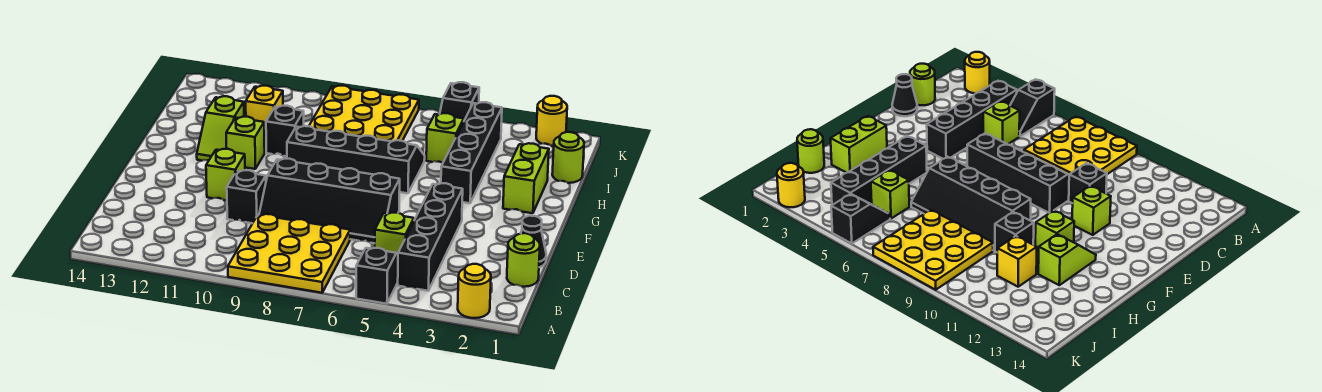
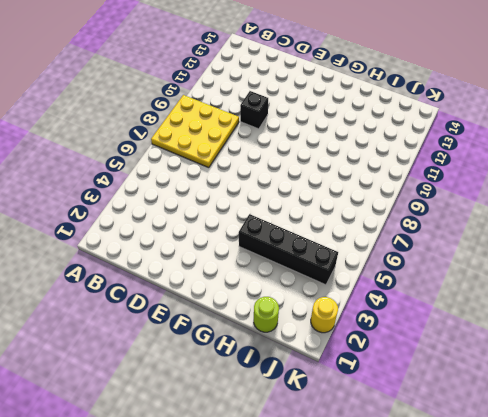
none -> yellow 1x1 round brick [458,264,491,318]
none -> black 1x2 slope [356,248,398,304]
none -> black 1x4 brick [398,183,463,291]

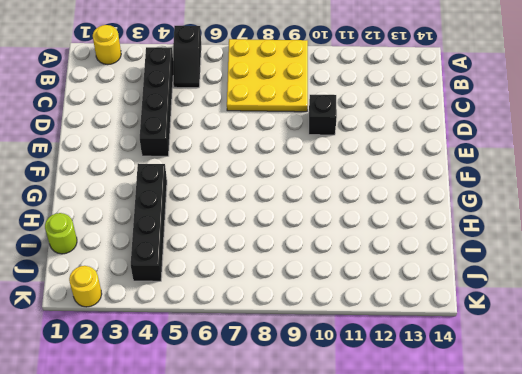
none -> lime 1x1 round brick [507,233,540,287]
none -> lime 1x1 brick [375,213,414,254]
none -> black 1x1 cone [521,216,546,267]

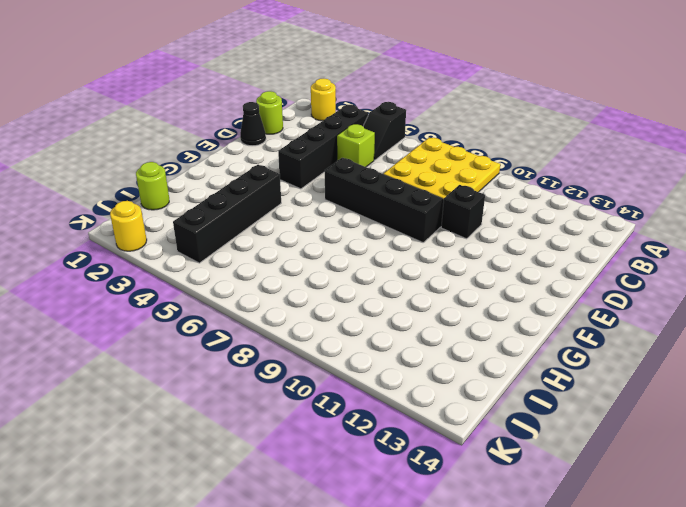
none -> lime 1x1 brick [206,149,245,201]
none -> lime 1x2 brick [503,143,549,213]
none -> black 2x4 slope [287,126,425,193]

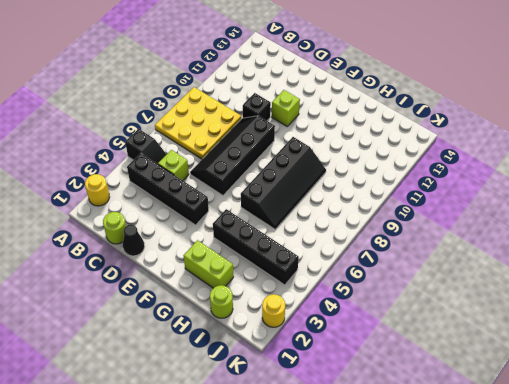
none -> lime 1x1 brick [226,117,265,169]
none -> lime 1x2 slope [197,96,244,161]
none -> black 1x1 brick [266,106,304,156]

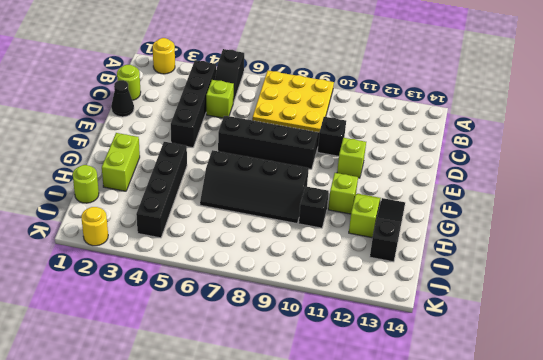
black 1x3 slope [370,198,405,262] -> none
none -> lime 1x1 brick [426,113,464,163]
none -> yellow 3x3 plate [309,86,419,141]
none -> yellow 1x1 brick [246,86,283,136]

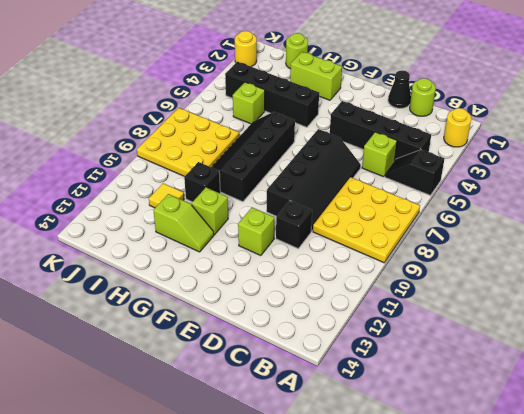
yellow 1x1 tile [149,183,184,208] -> yellow 1x1 brick [246,86,283,136]
none -> black 1x2 slope [440,82,479,120]

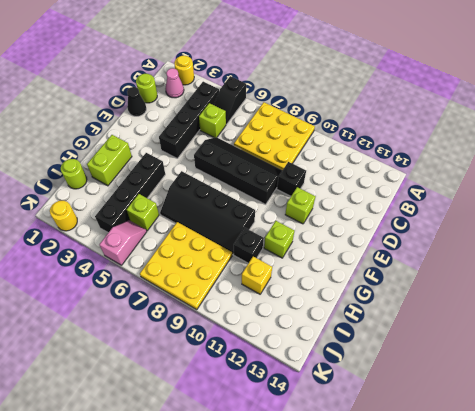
pink 1x1 cone [165,68,184,98] -> none
pink 1x2 slope [99,220,147,265] -> black 1x2 slope [440,82,479,120]
none -> lime 1x2 slope [197,96,244,161]

